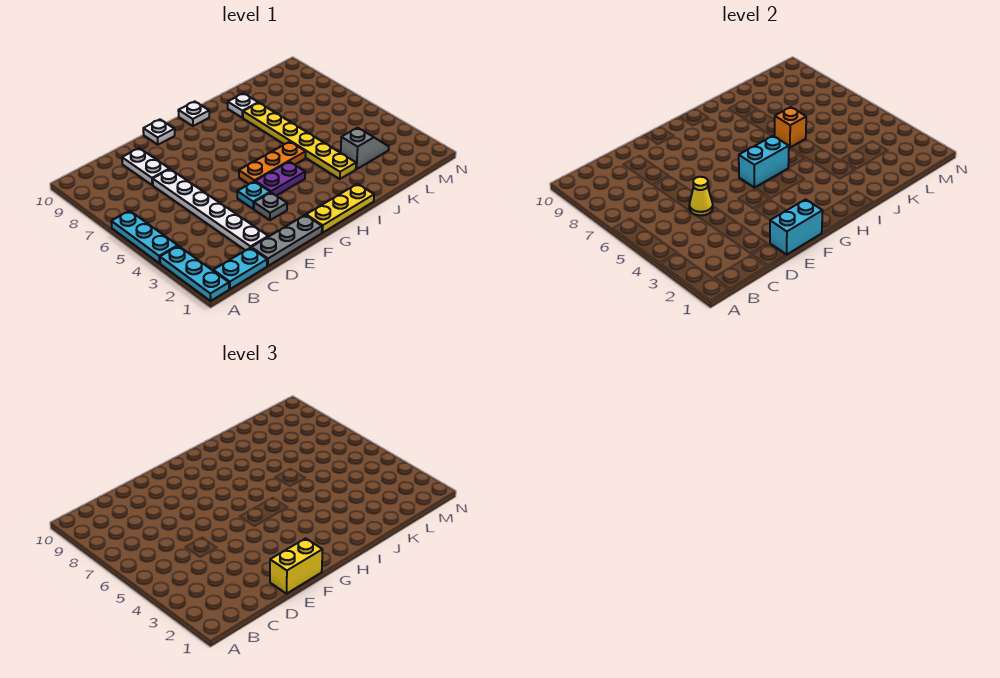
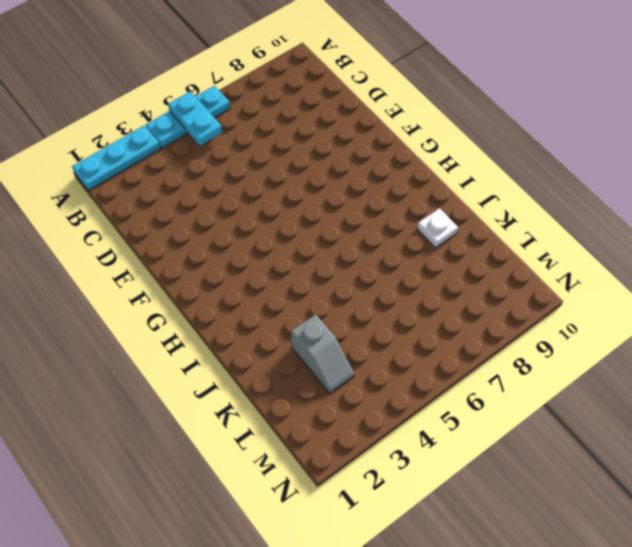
cyan 1x2 plate [168,91,222,145] -> cyan 1x2 plate moved to [213,248,267,289]
none -> grey 1x3 plate [251,215,322,266]
none -> white 1x6 plate [153,169,268,250]
none -> white 1x2 plate [122,148,169,185]

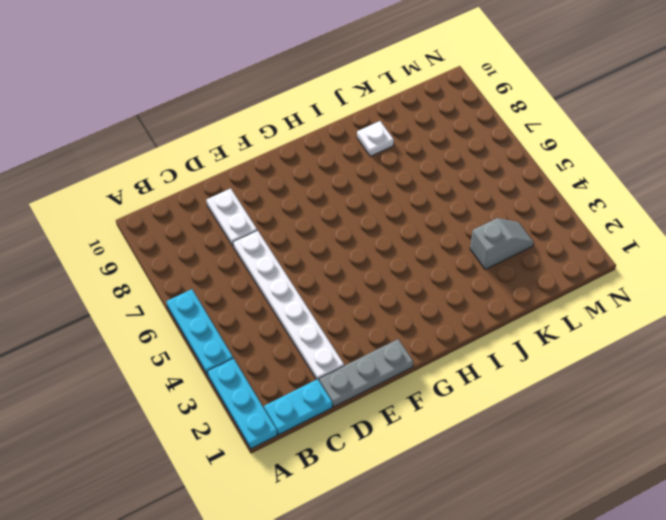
none -> grey 1x1 plate [254,193,287,220]
none -> cyan 1x1 plate [237,181,270,209]
none -> white 1x1 plate [143,120,175,145]

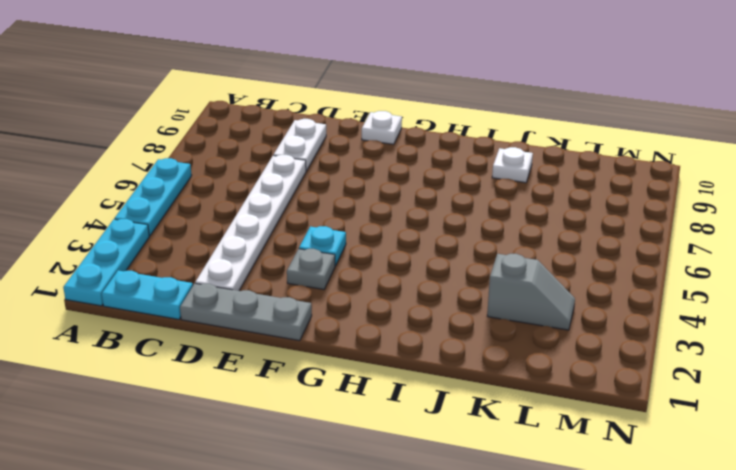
none -> yellow 1x3 plate [306,184,374,233]
none -> purple 1x2 plate [255,162,305,196]
none -> orange 1x3 plate [239,142,306,184]

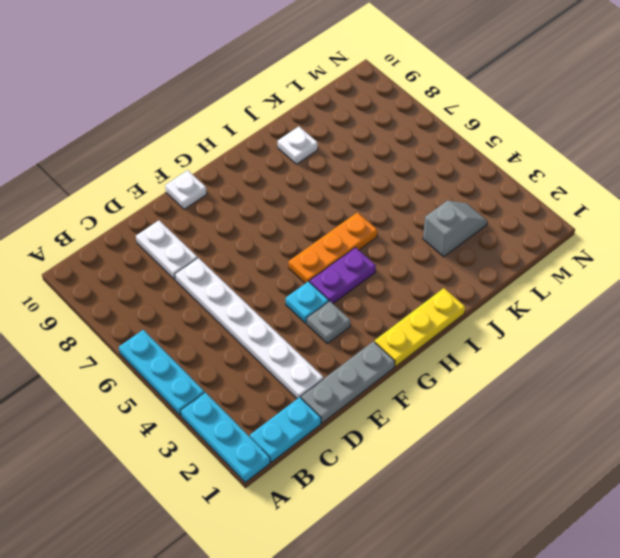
none -> white 1x1 plate [178,101,209,126]
none -> yellow 1x6 plate [243,103,356,179]
none -> yellow 1x1 cone [689,177,713,215]

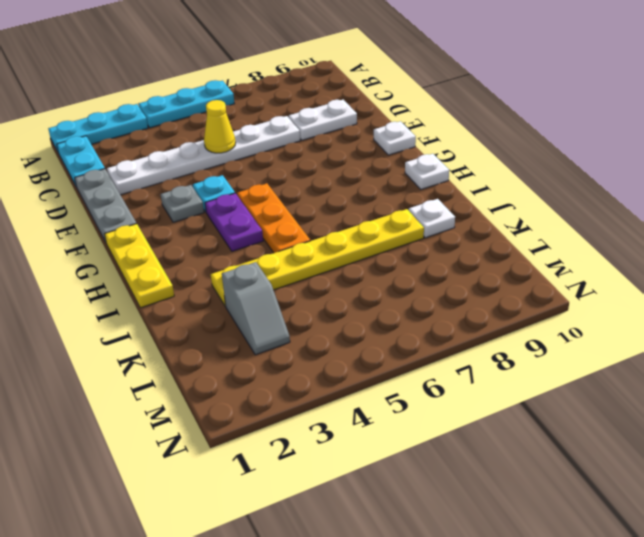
none -> cyan 1x2 brick [770,199,823,255]
none -> cyan 1x2 brick [739,136,789,188]
none -> orange 1x1 brick [775,107,806,148]

